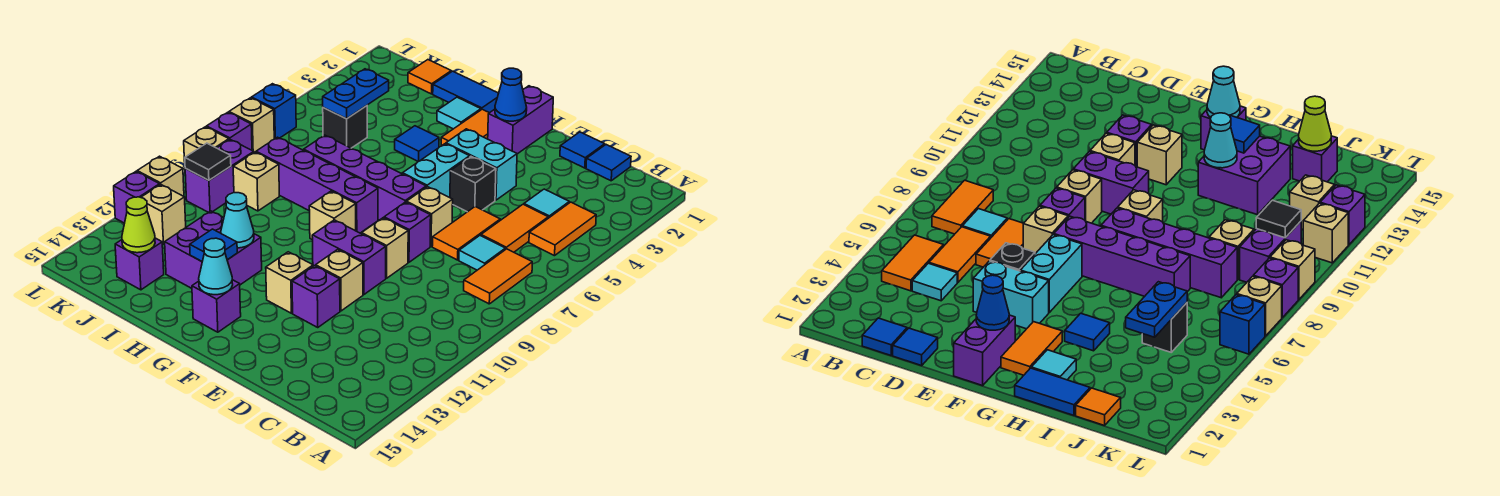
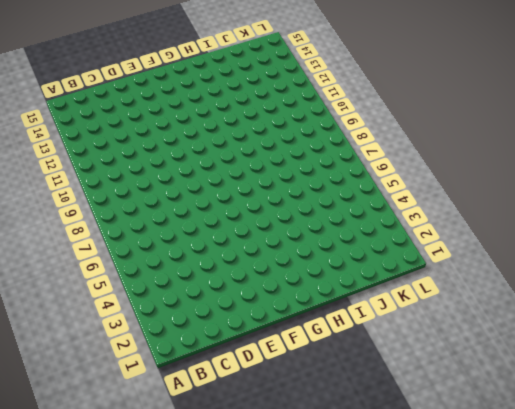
none -> orange 1x2 tile [529,202,596,256]
none -> orange 1x2 tile [464,249,532,304]
none -> blue 1x1 tile [586,145,631,181]
none -> cyan 1x1 tile [524,189,569,218]

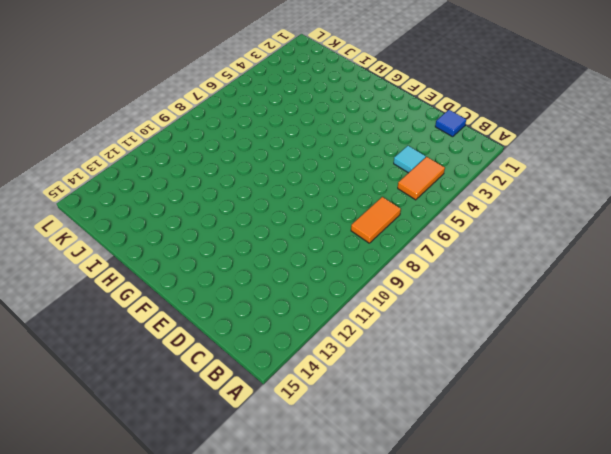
none -> orange 1x2 tile [481,204,548,252]
none -> cyan 1x1 tile [459,236,505,270]
none -> blue 1x1 tile [560,132,605,168]
none -> orange 1x2 tile [432,207,500,260]

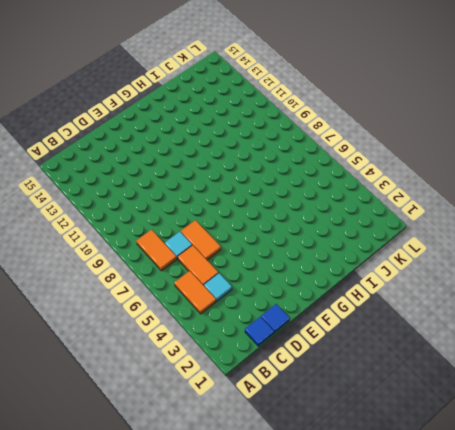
none -> cyan 1x2 brick [446,129,517,200]
none -> black 1x1 brick [450,157,496,212]
none -> tan 1x1 brick [406,187,453,246]
none -> purple 1x1 brick [384,202,431,262]

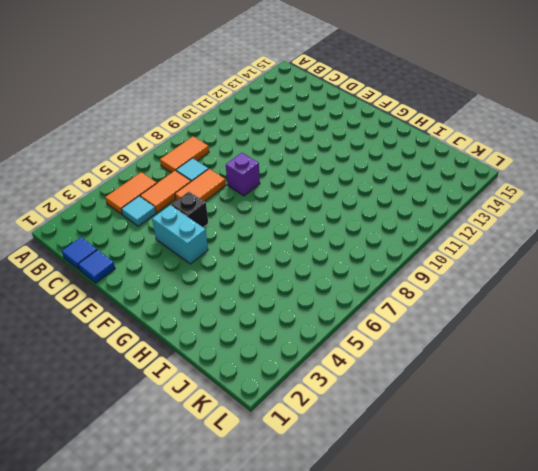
none -> tan 1x1 brick [406,187,453,246]
none -> tan 1x1 brick [362,218,408,278]
none -> purple 1x2 brick [312,220,386,294]
none -> tan 1x1 brick [316,250,363,311]

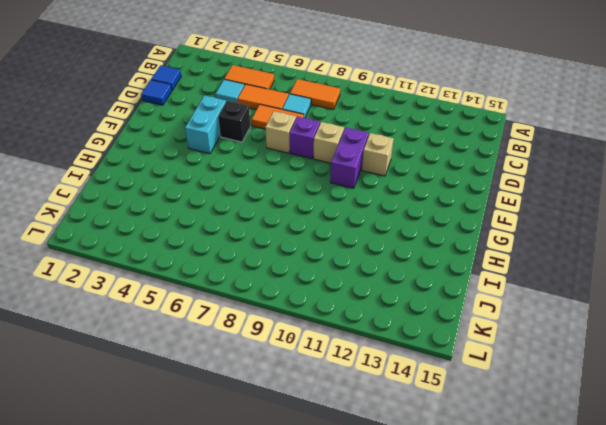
none -> purple 1x1 brick [292,266,340,328]
none -> purple 1x2 brick [488,86,553,154]
none -> cyan 1x2 brick [402,144,470,198]
none -> purple 1x4 brick [304,135,426,220]

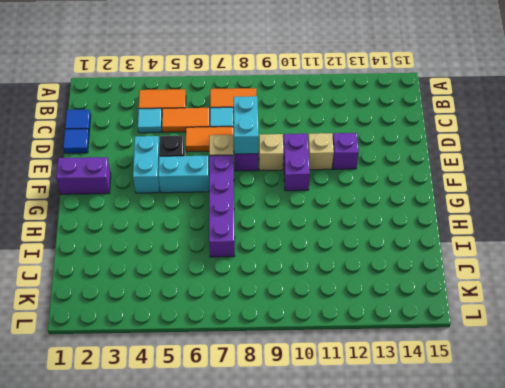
cyan 1x2 brick [234,96,259,154] -> none
none -> tan 1x1 brick [266,252,313,313]
none -> orange 1x2 tile [441,109,489,146]
none -> purple 1x4 brick [256,137,378,233]
none -> tan 1x1 brick [309,191,356,240]

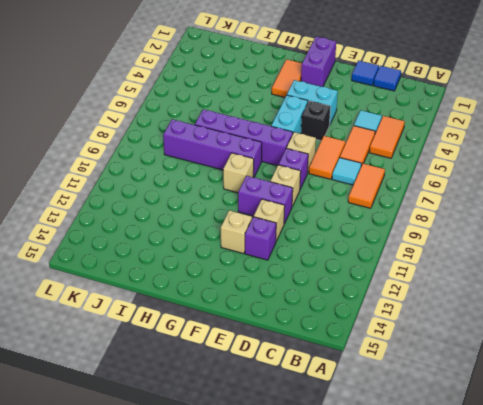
none -> purple 1x1 brick [192,280,241,332]
none -> blue 1x2 tile [433,71,499,113]
none -> cyan 1x1 tile [437,97,481,129]
none -> blue 1x1 tile [395,126,439,162]

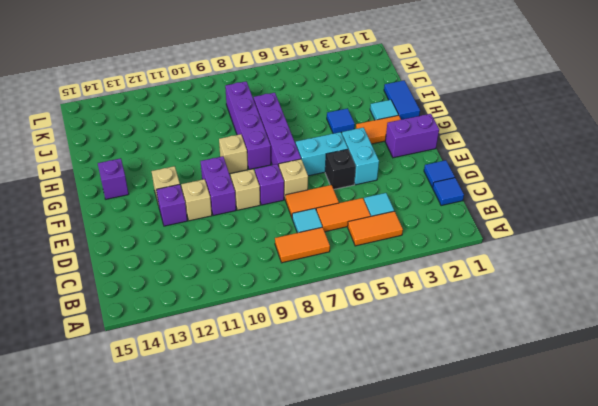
none -> purple 2x2 brick [165,211,262,288]
none -> orange 1x1 tile [408,60,451,94]
none -> black 1x1 brick [323,106,367,148]
none -> tan 1x1 brick [233,152,279,211]

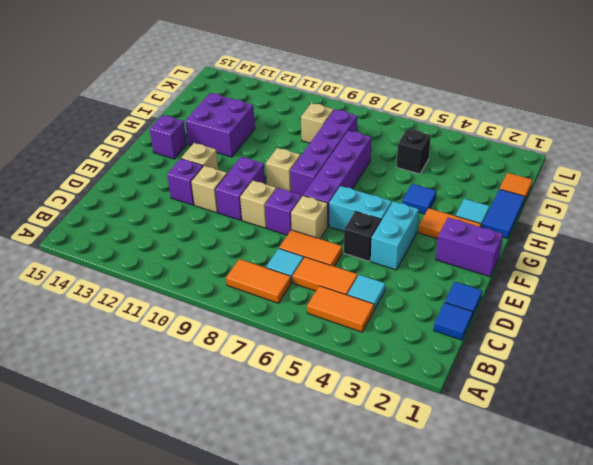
none -> purple 1x1 brick [115,238,164,290]
none -> purple 1x2 brick [185,140,254,212]
none -> tan 1x1 brick [141,185,186,244]
none -> blue 1x1 brick [251,84,296,139]

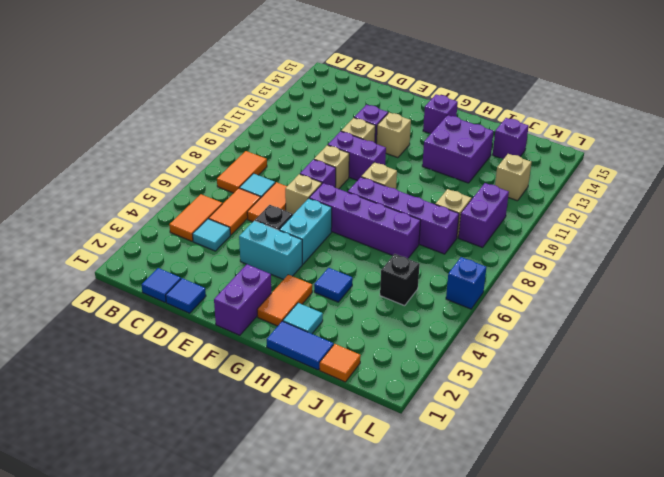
none -> tan 1x1 brick [229,98,274,152]
none -> purple 1x1 brick [207,112,252,150]
none -> tan 1x1 brick [184,127,229,169]
none -> tan 1x1 brick [137,156,184,196]

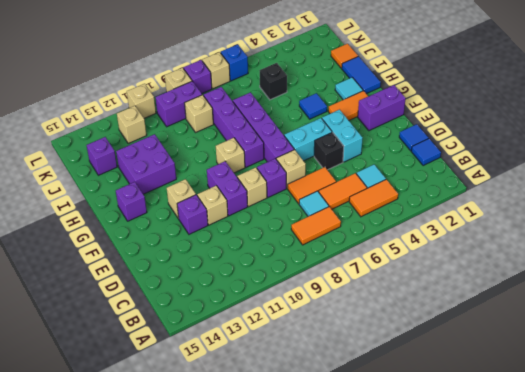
none -> purple 1x1 brick [114,172,160,223]
none -> blue 1x1 cone [495,68,527,121]
none -> cyan 1x1 cone [199,238,233,295]
none -> cyan 1x1 cone [221,193,254,248]

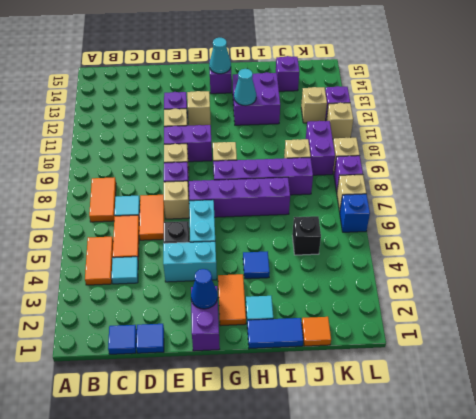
none -> blue 1x1 tile [190,229,237,261]
none -> blue 1x2 plate [323,69,389,119]
none -> lime 1x1 cone [122,197,155,253]
none -> black 1x1 tile [185,143,231,180]

